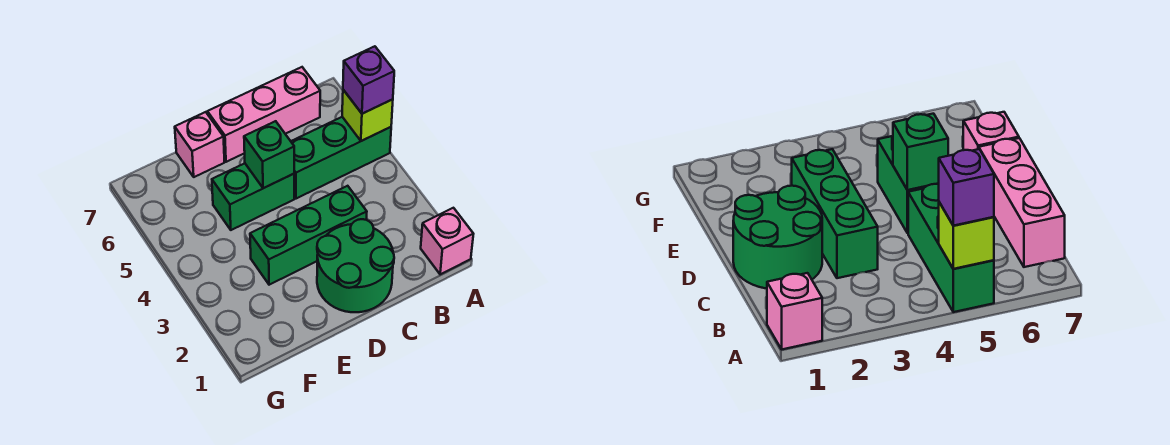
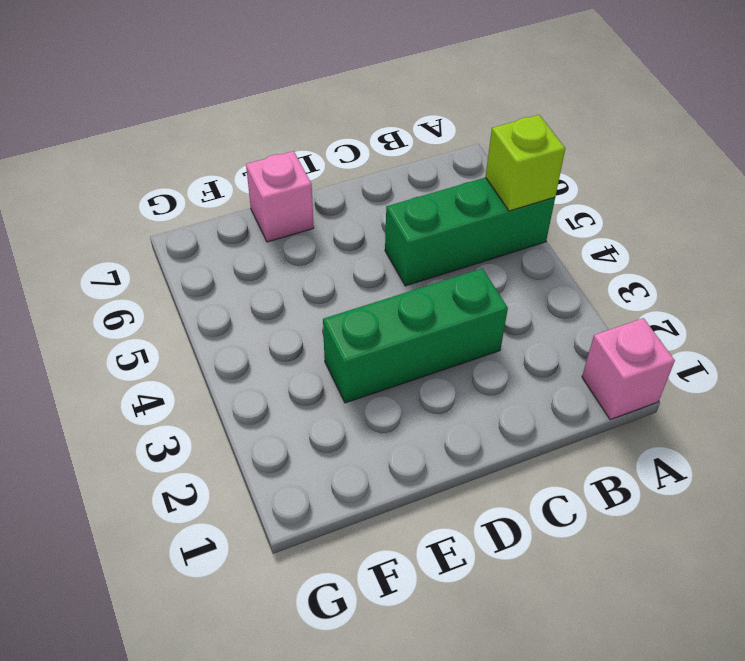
none -> pink 1x3 brick [207,67,320,162]
none -> green 2x2 round brick [317,219,394,312]

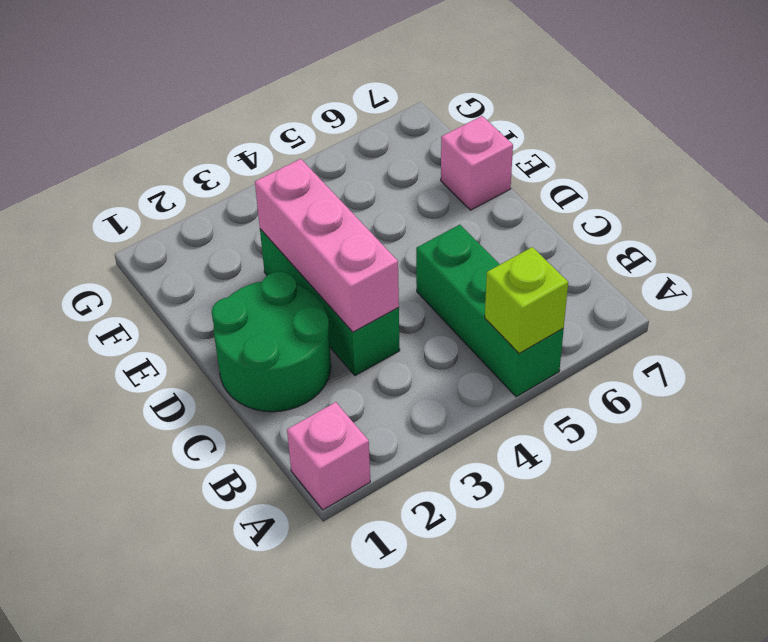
pink 1x3 brick [255,159,399,332] -> pink 1x3 brick moved to [207,67,320,162]
none -> green 1x2 brick [212,163,294,230]
none -> green 1x1 brick [244,121,294,188]

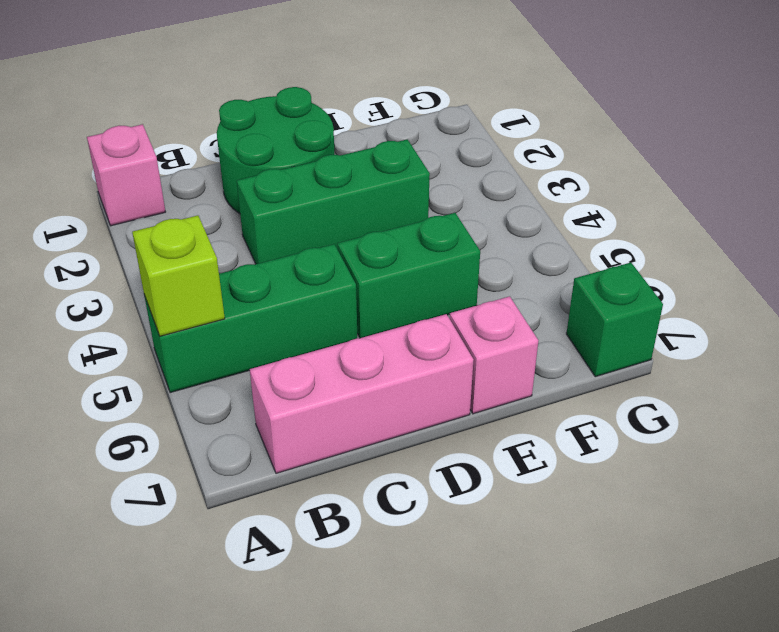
green 1x1 brick [566,263,663,377] -> green 1x1 brick moved to [244,121,294,188]
none -> purple 1x1 brick [343,46,394,114]

